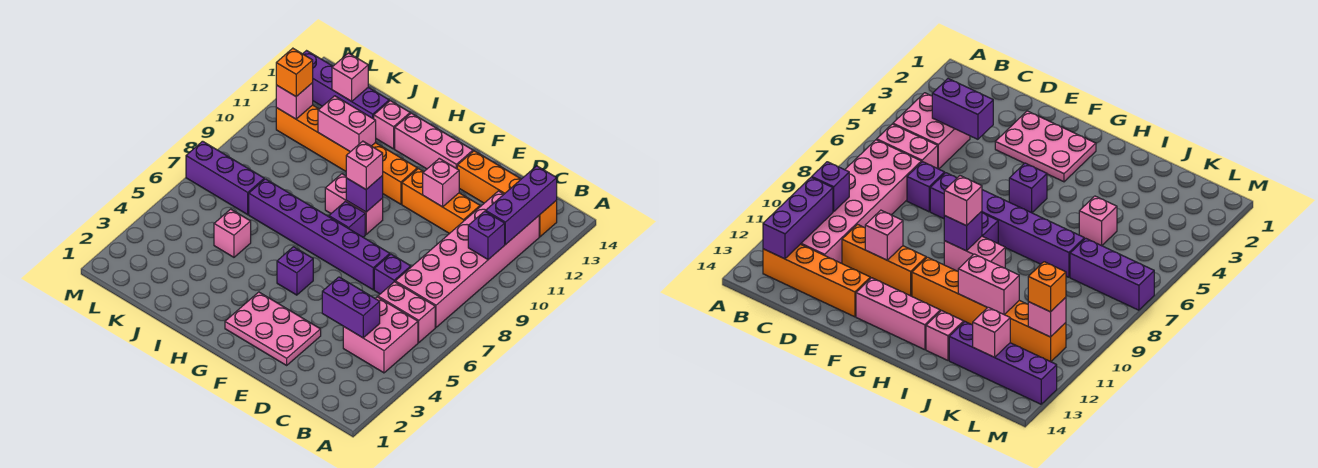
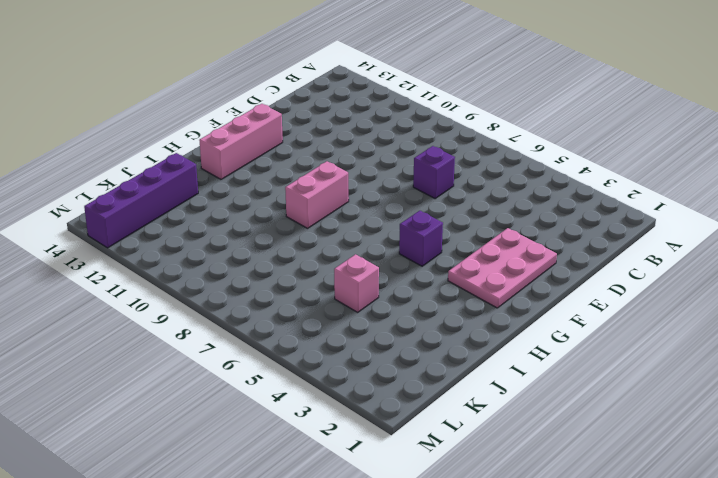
none -> pink 2x2 brick [343,297,418,373]
none -> pink 1x2 brick [378,282,435,342]
none -> pink 2x6 brick [395,191,539,327]

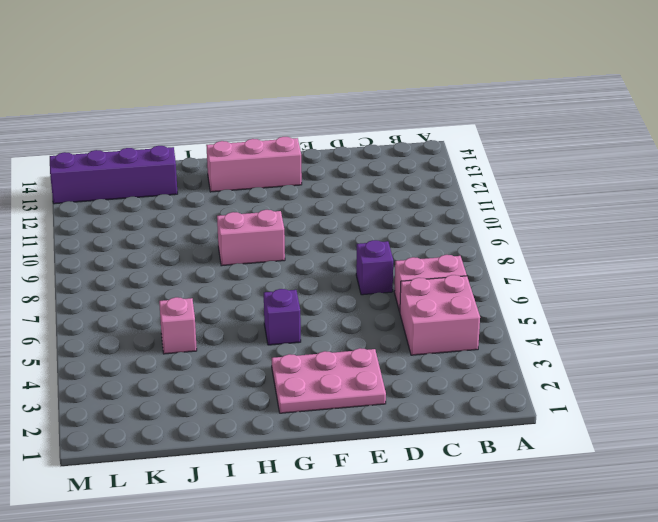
none -> pink 2x6 brick [395,191,539,327]
none -> orange 1x4 brick [457,151,557,237]
none -> orange 1x3 brick [402,169,480,234]

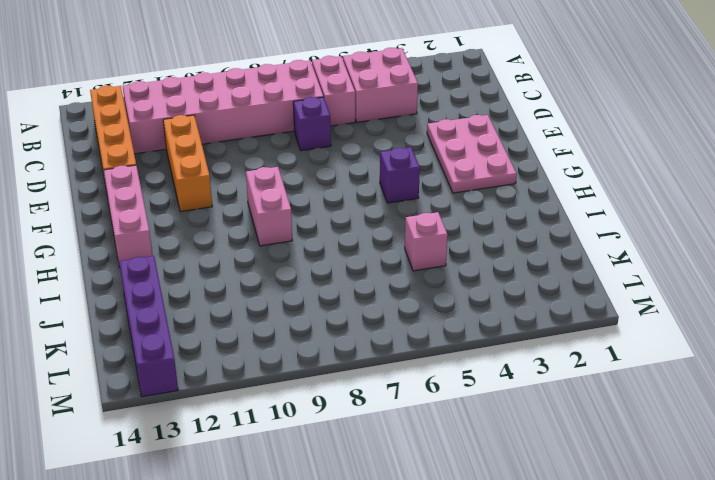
none -> purple 1x6 brick [249,179,390,290]
none -> purple 1x1 brick [329,201,365,237]
none -> orange 1x6 brick [276,105,417,204]

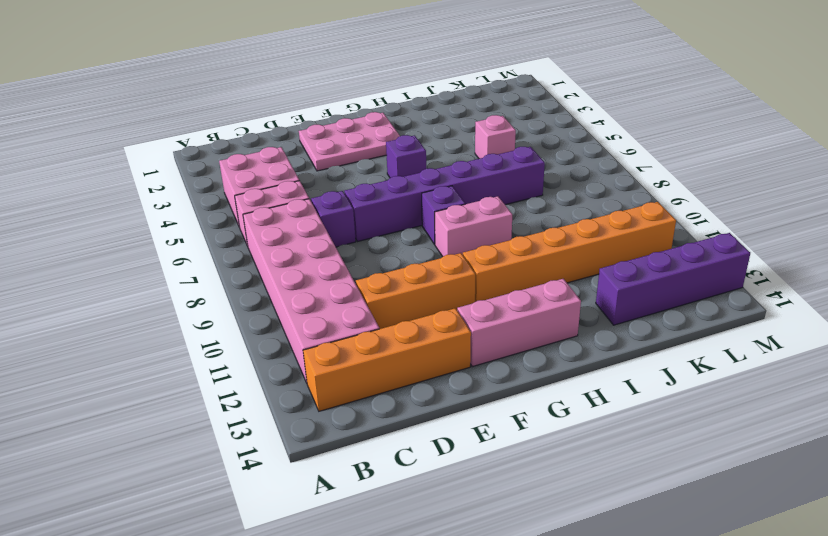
none -> pink 1x1 brick [374,101,410,149]
none -> purple 1x3 brick [186,141,264,215]
none -> purple 1x1 brick [468,211,505,260]

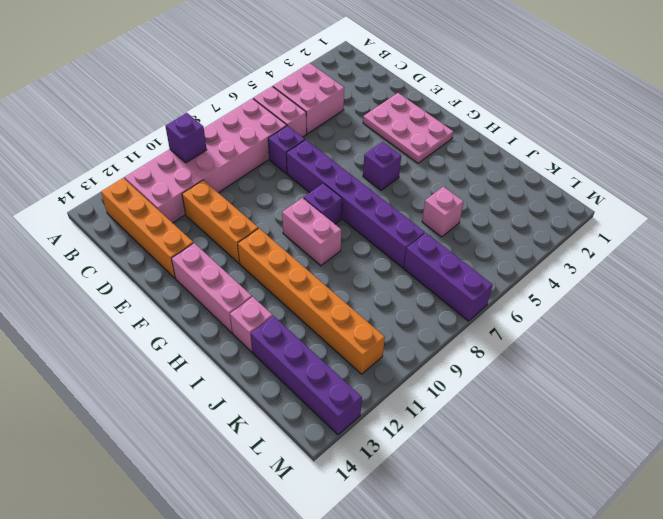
none -> purple 1x3 brick [486,166,557,244]
none -> purple 1x2 brick [322,277,380,338]
none -> pink 1x1 brick [423,159,459,207]

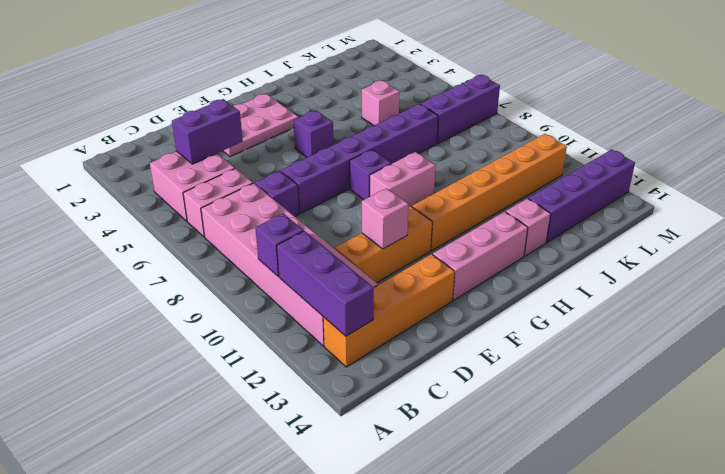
none -> purple 1x1 brick [346,176,383,212]
none -> pink 1x2 brick [318,96,376,152]
none -> pink 1x1 brick [332,53,368,101]

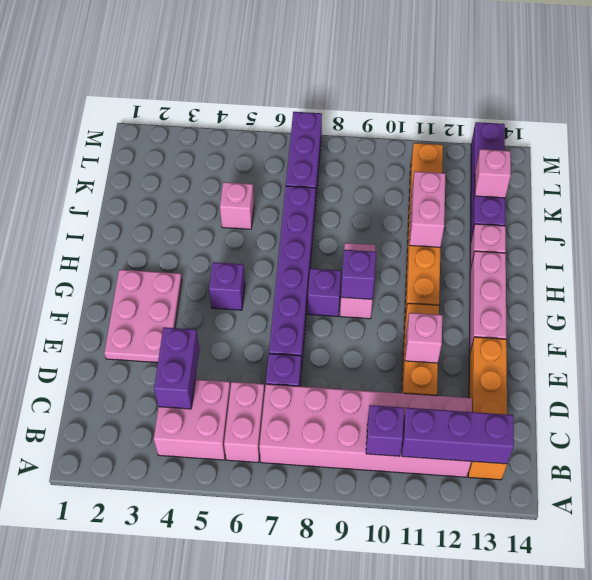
none -> pink 1x1 brick [276,83,313,119]
none -> pink 1x1 brick [346,141,383,189]
none -> orange 1x1 brick [276,48,313,97]

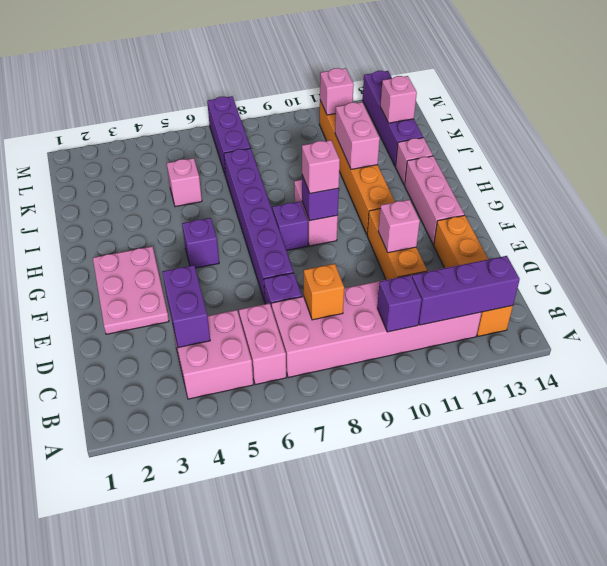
orange 1x1 brick [304,264,344,320] -> orange 1x1 brick moved to [276,48,313,97]

